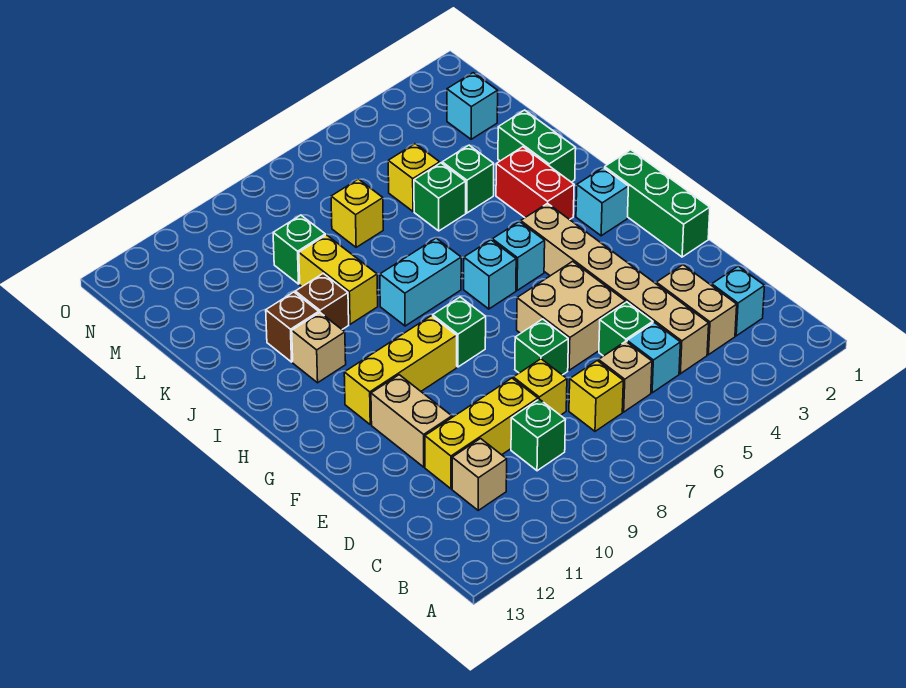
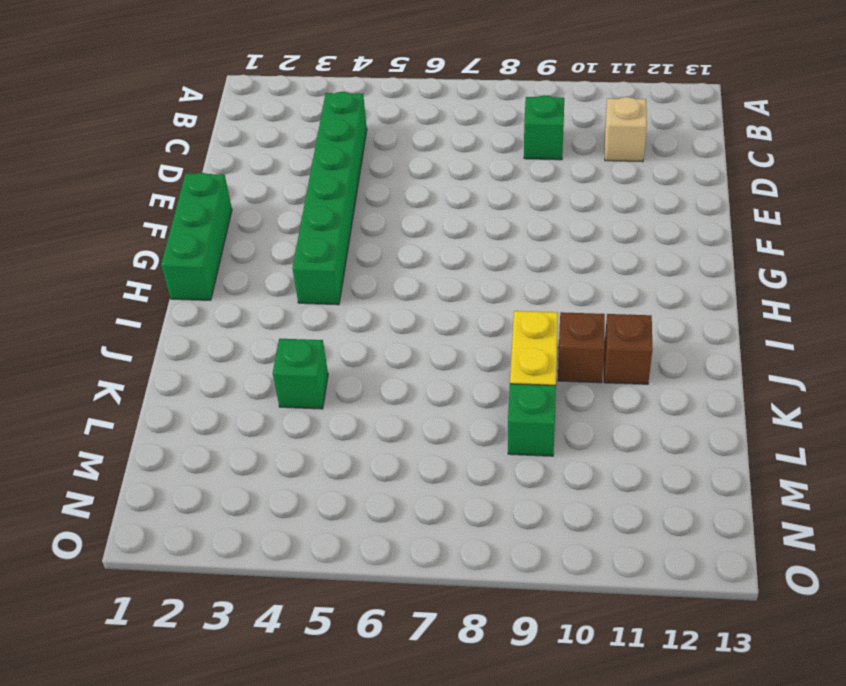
green 1x6 brick [292,92,367,305] -> tan 1x6 brick [521,203,709,374]
none -> cyan 1x1 brick [712,266,765,336]
none -> tan 1x2 brick [656,265,737,355]
none -> cyan 1x1 brick [627,322,680,393]
none -> tan 1x1 brick [599,341,652,412]

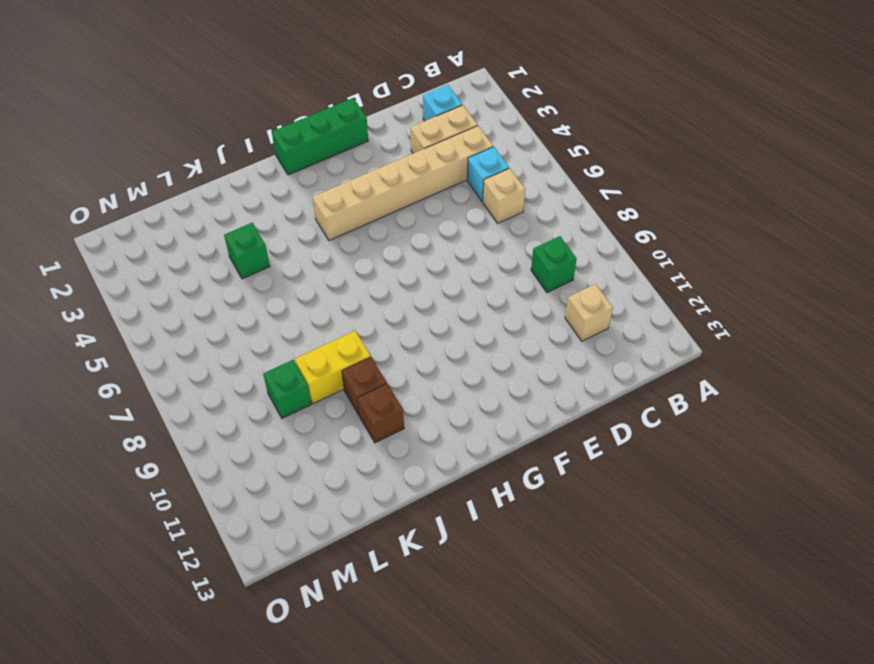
none -> yellow 1x1 brick [569,361,623,431]
none -> green 1x1 brick [599,302,653,356]
none -> yellow 1x1 brick [513,359,567,415]
none -> yellow 1x3 brick [425,378,538,489]

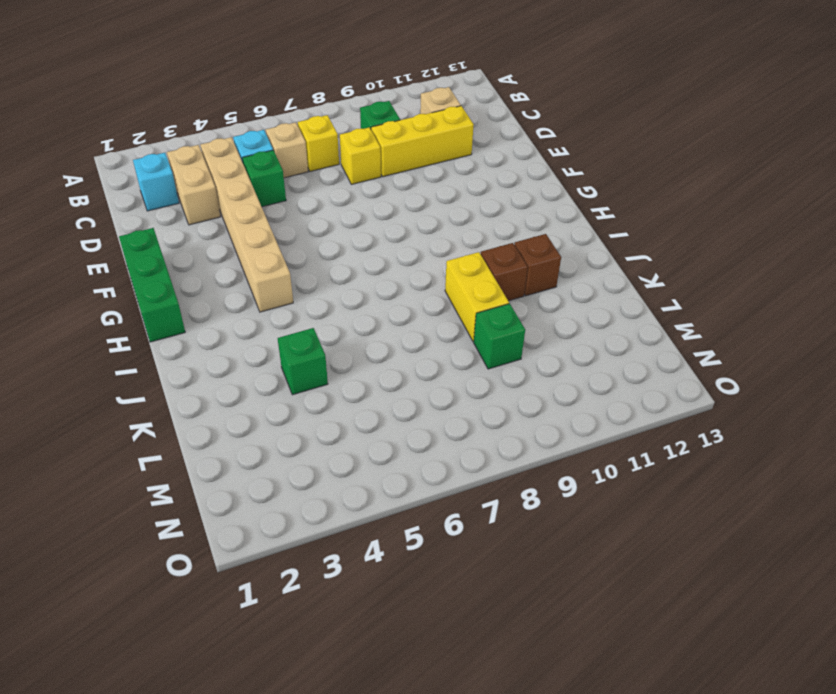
none -> tan 2x2 brick [517,261,625,370]
none -> green 1x1 brick [515,319,568,375]
none -> tan 1x2 brick [371,375,452,467]
none -> green 1x1 brick [433,297,486,367]

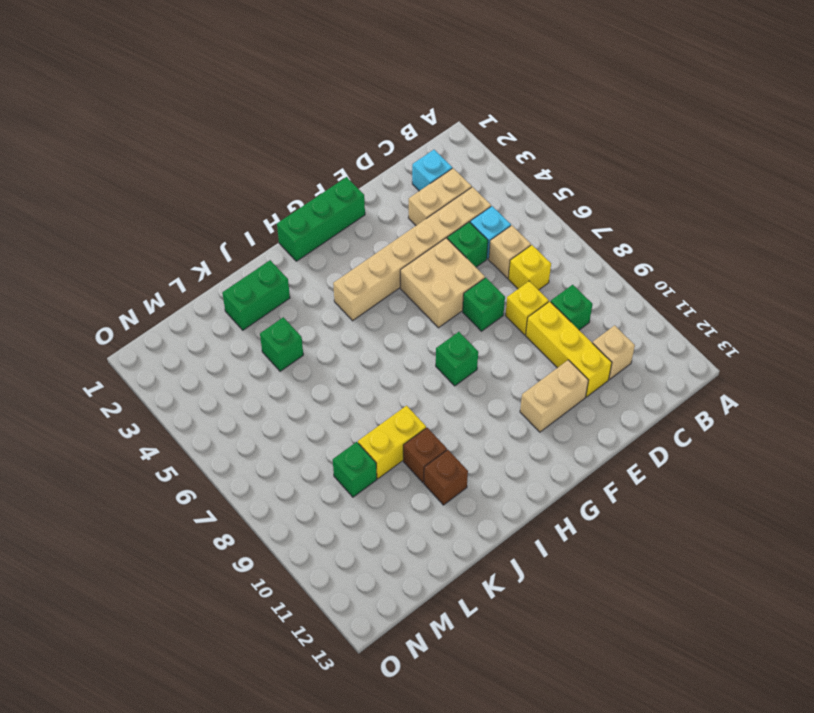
none -> yellow 1x3 brick [344,316,457,425]
none -> cyan 1x1 brick [576,168,629,236]
none -> cyan 1x1 brick [492,222,545,290]
none -> cyan 1x1 brick [464,240,516,309]

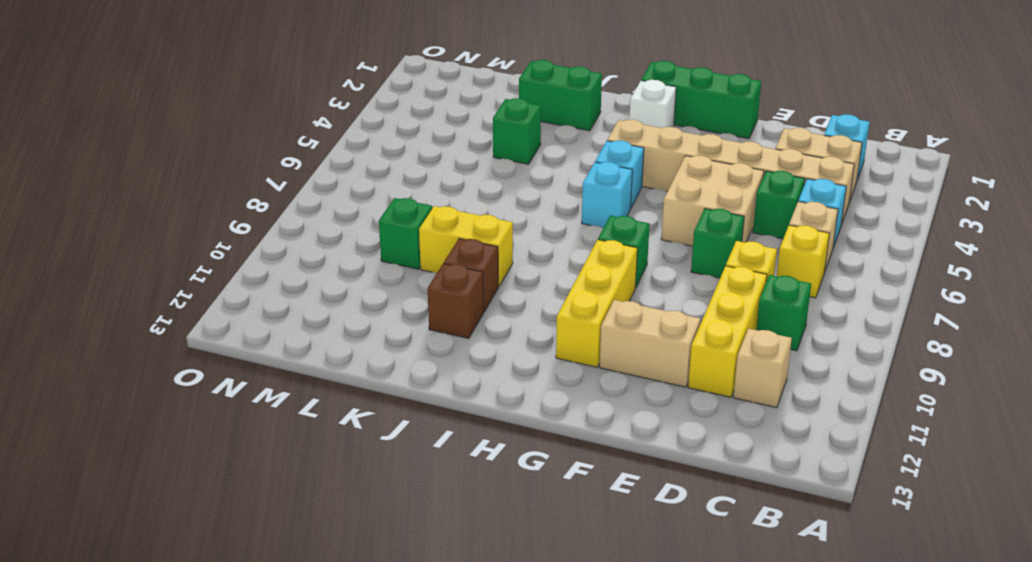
white 1x1 brick [629,80,676,128] -> cyan 1x1 brick [576,168,629,236]
none -> red 1x2 brick [496,147,574,220]
none -> cyan 1x2 brick [380,238,461,326]
none -> tan 1x1 brick [292,313,346,383]
none -> green 1x1 brick [414,163,466,231]

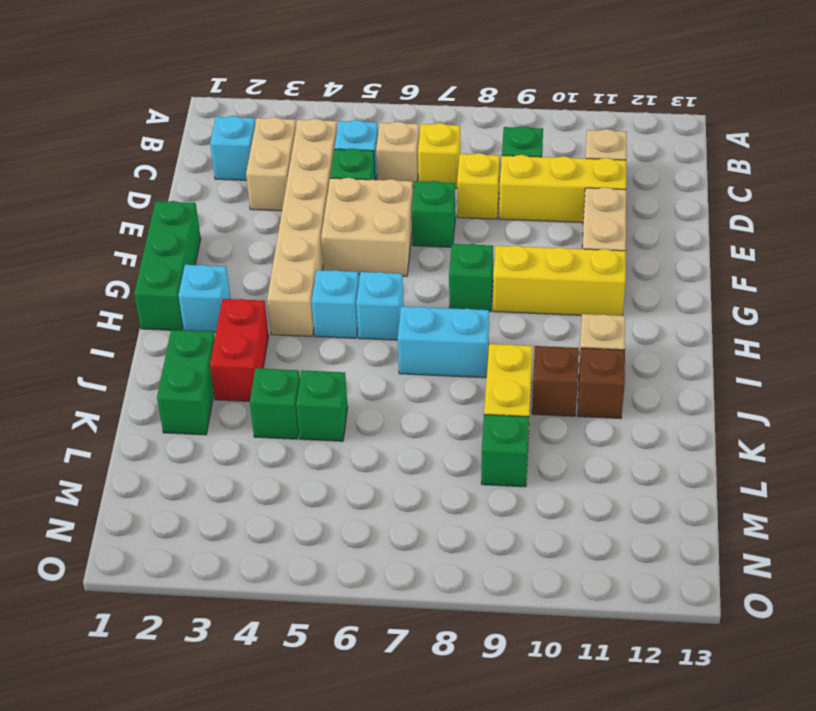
none -> yellow 1x1 brick [388,144,440,211]
none -> yellow 1x1 brick [331,179,383,247]
none -> cyan 1x1 brick [447,73,498,139]

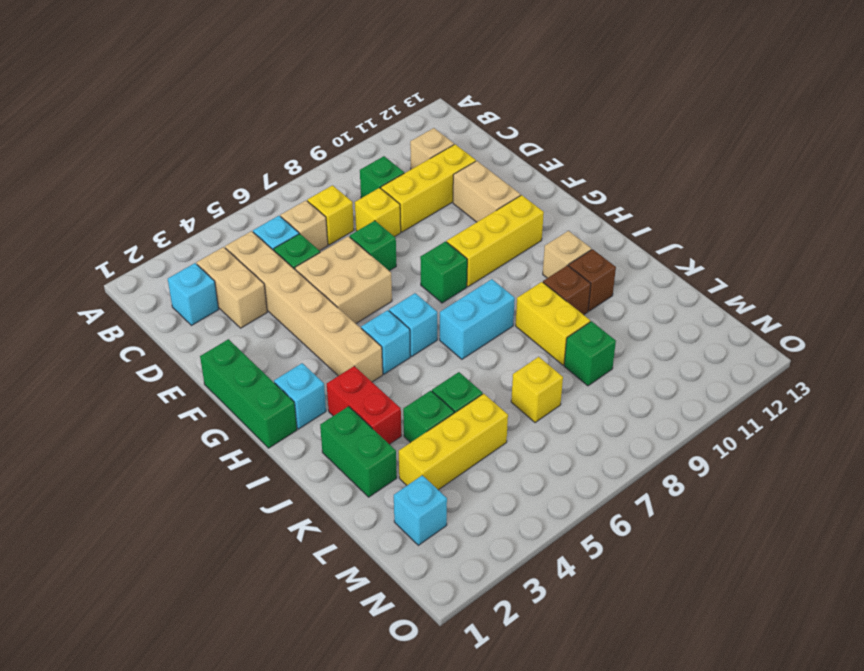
yellow 1x3 brick [399,394,508,490] -> yellow 1x1 brick [388,144,440,211]

